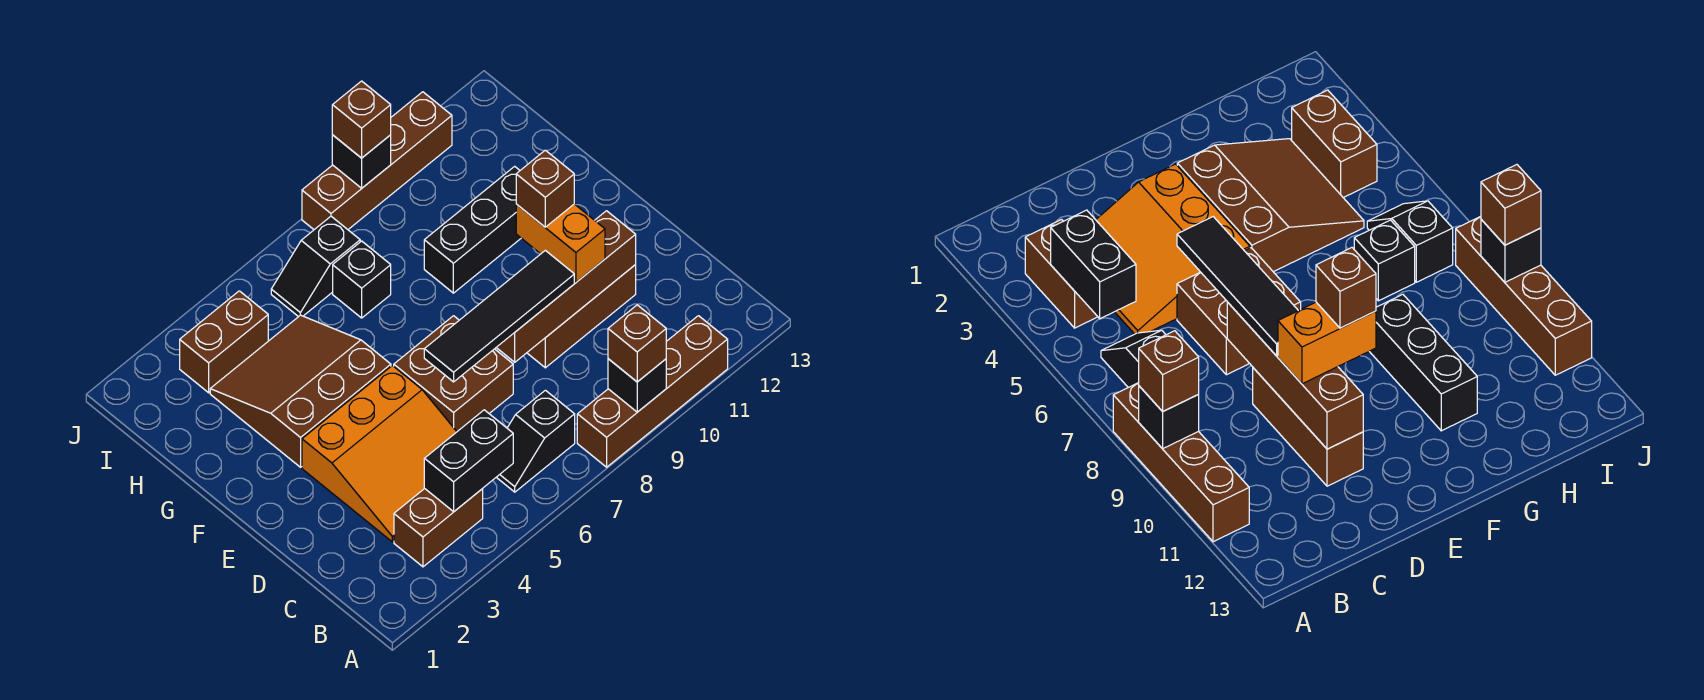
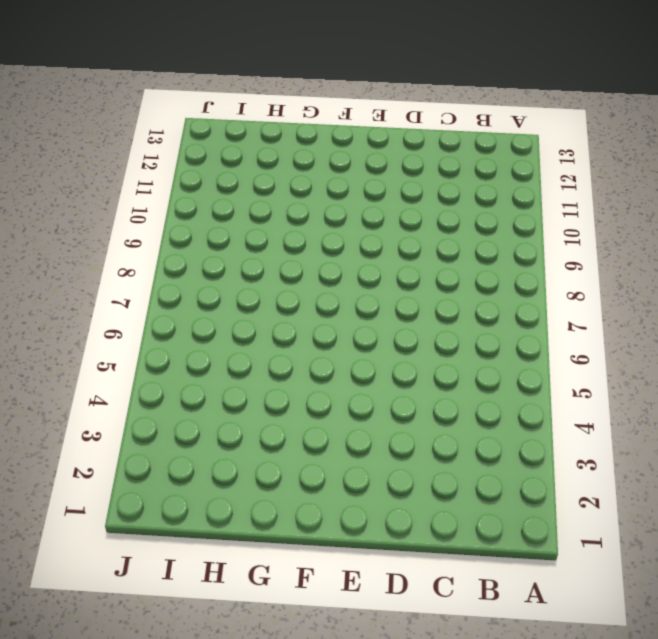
none -> brown 1x4 brick [577,316,728,467]
none -> brown 1x2 brick [394,489,483,567]
none -> black 1x2 slope [497,390,575,492]

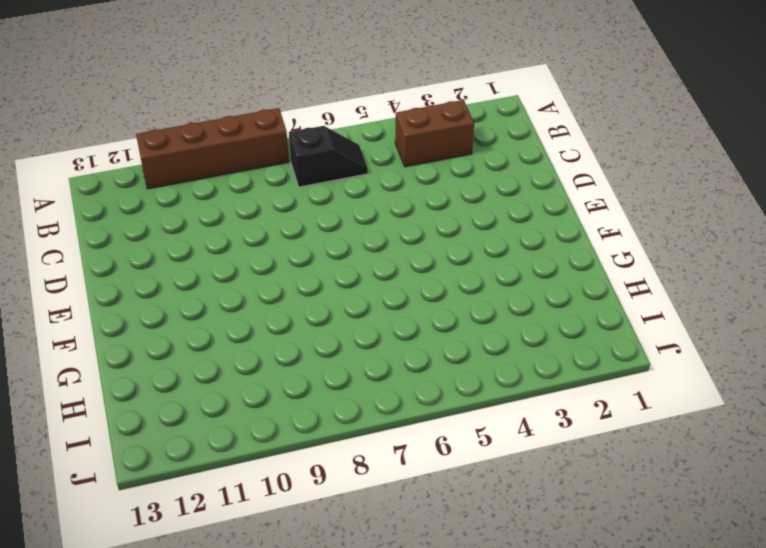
none -> orange 3x3 slope [302,365,457,542]
none -> brown 2x2 brick [394,316,513,431]
none -> brown 1x3 brick [527,265,636,368]

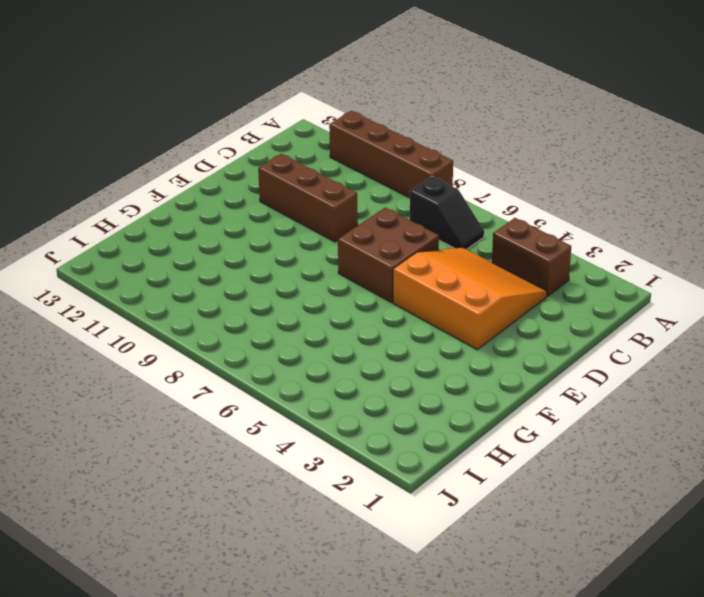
none -> brown 3x3 slope [210,315,391,467]
none -> black 1x3 brick [424,166,521,293]
none -> black 1x1 brick [333,241,391,318]

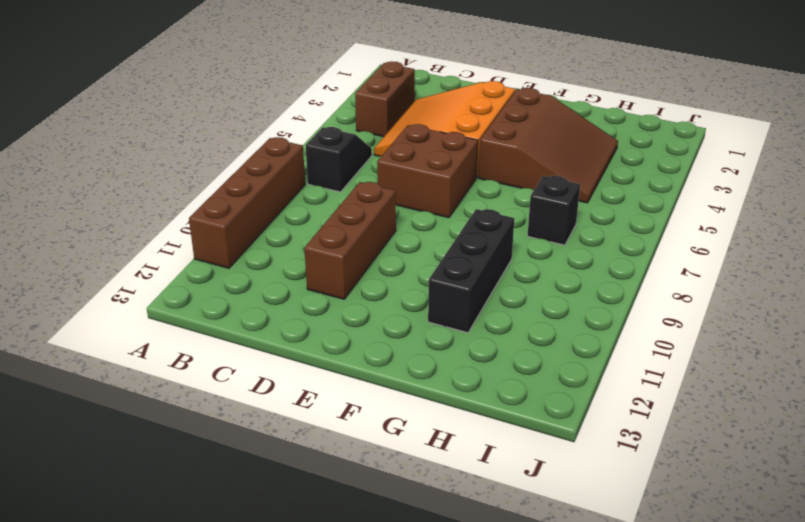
none -> brown 1x2 brick [180,291,268,393]
none -> black 1x2 slope [271,216,360,317]
none -> brown 1x4 brick [302,92,452,230]

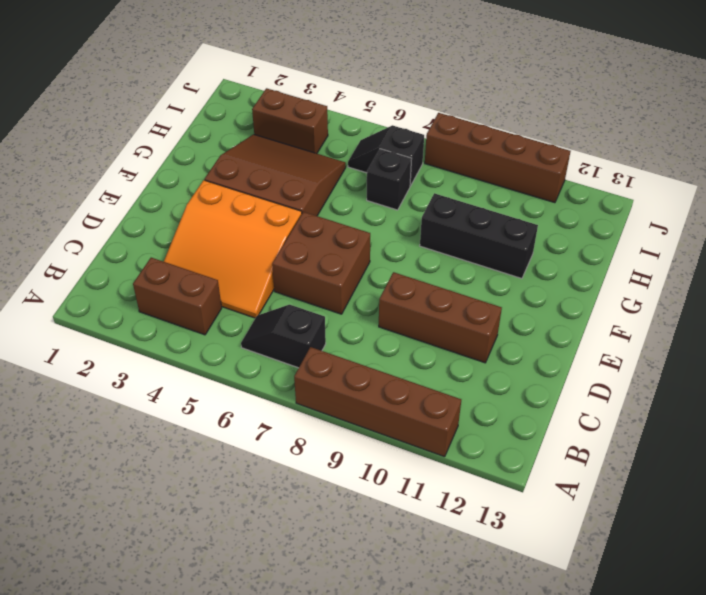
none -> black 1x1 brick [608,359,666,412]
none -> black 1x2 brick [424,410,513,512]
none -> brown 1x4 brick [496,211,636,362]

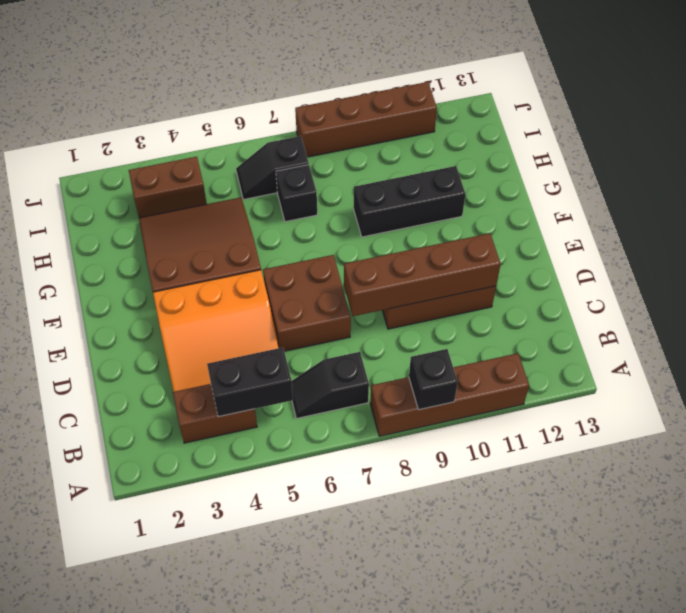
none -> black 1x1 brick [332,135,391,188]
none -> brown 1x1 brick [608,305,666,382]
none -> black 1x4 tile [424,250,574,382]

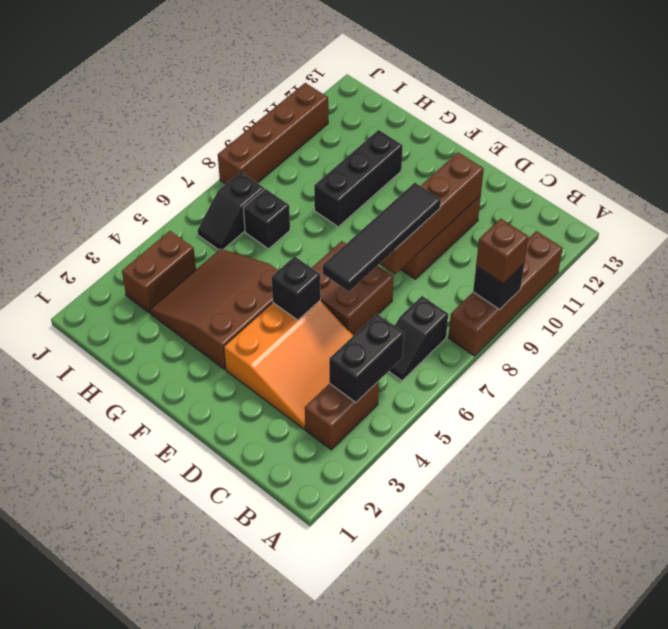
black 1x1 brick [271,256,321,320] -> black 1x1 brick moved to [332,135,391,188]
none -> orange 1x2 brick [516,204,605,282]
none -> brown 1x1 brick [332,81,391,158]
none -> brown 1x1 brick [516,150,574,227]

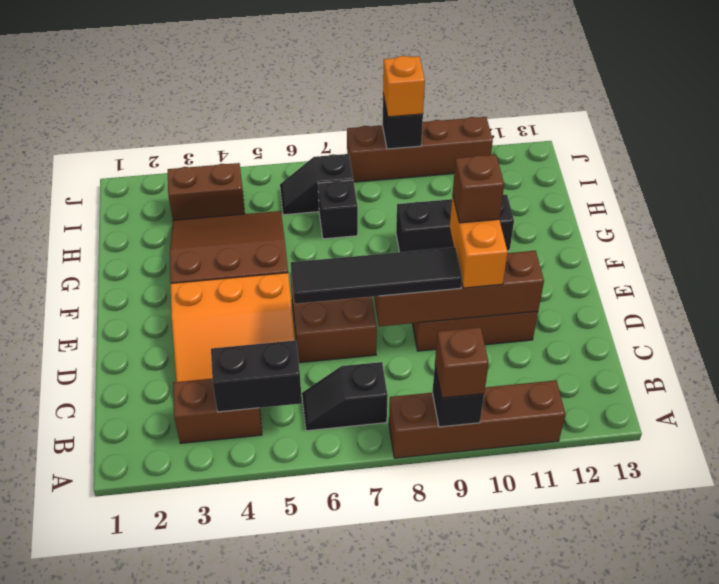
orange 1x1 brick [383,56,425,117] -> brown 1x1 brick [332,81,391,158]

